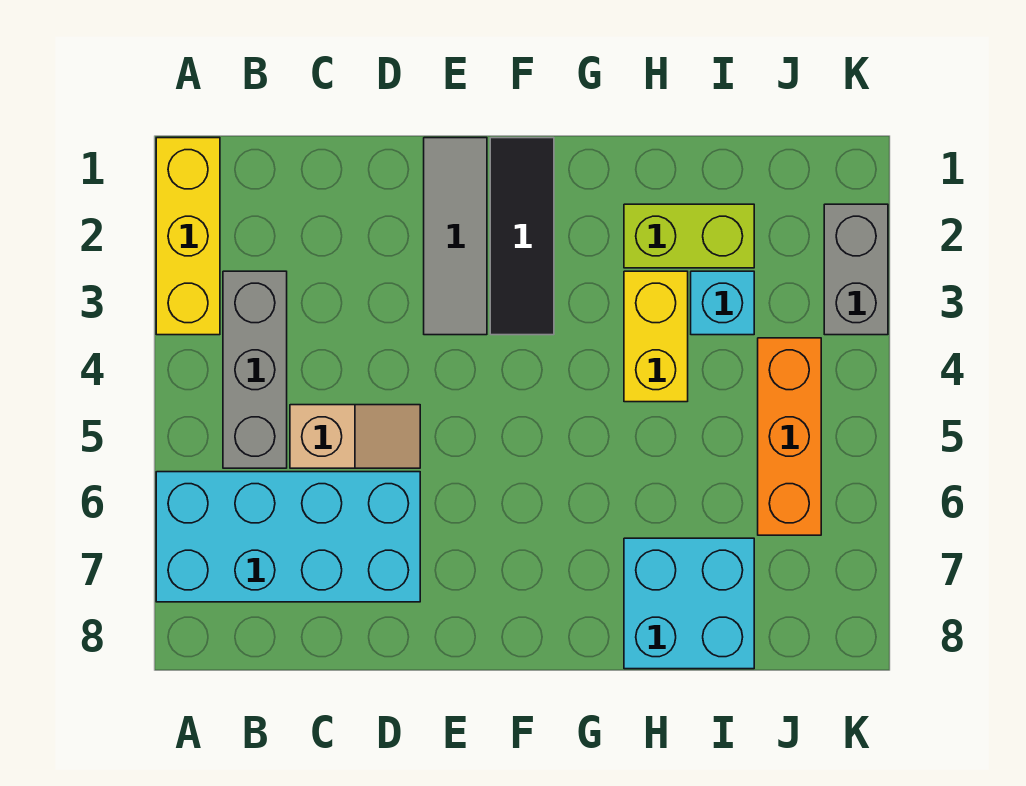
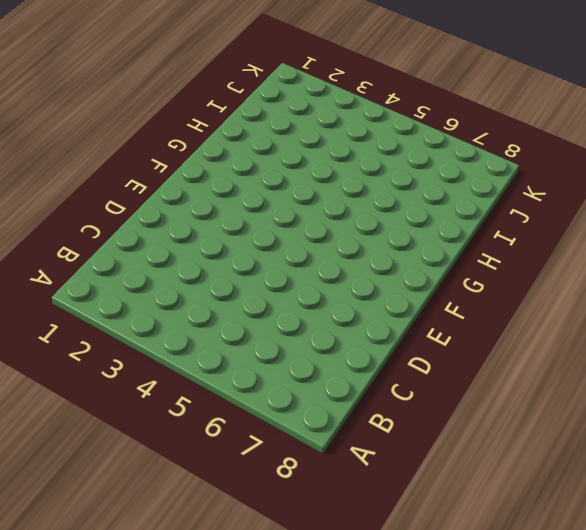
none -> yellow 1x3 brick [156,138,220,335]
none -> cyan 2x4 brick [156,472,420,602]
none -> grey 1x3 brick [223,271,287,468]

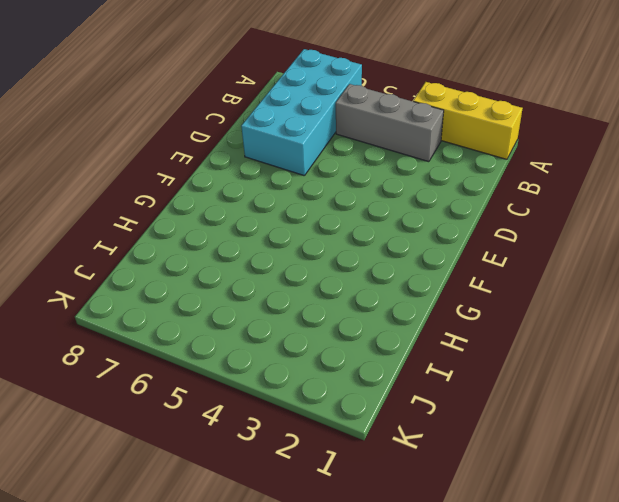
none -> tan 1x2 slope [290,405,420,468]
none -> grey 1x3 tile [424,138,487,335]
none -> black 1x3 tile [490,138,554,335]

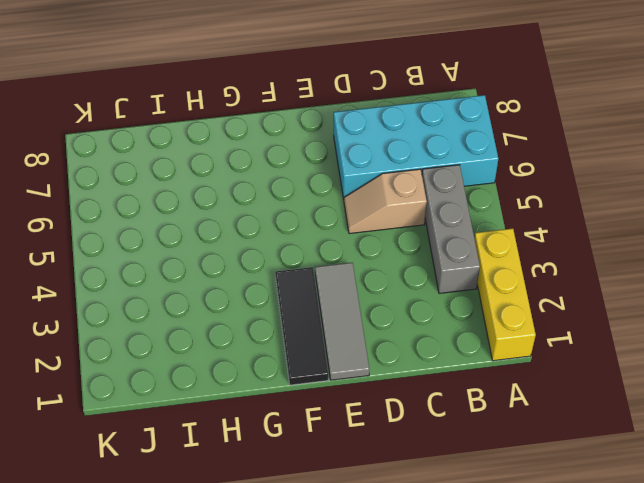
none -> lime 1x2 brick [624,204,754,268]
none -> yellow 1x2 brick [624,271,688,402]
none -> cyan 2x2 brick [624,538,754,669]

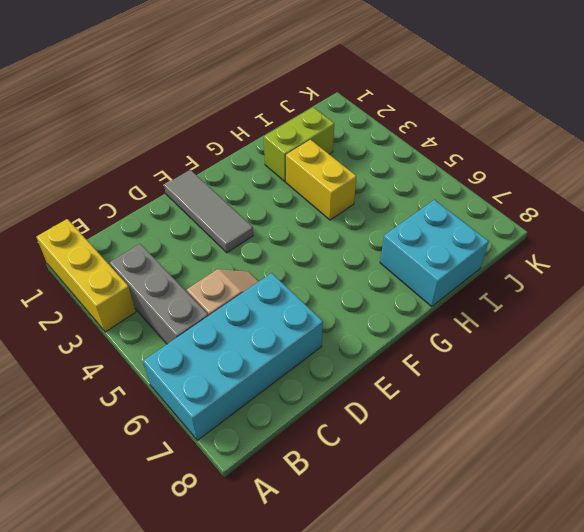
none -> black 1x3 tile [490,138,554,335]
none -> cyan 1x1 brick [691,271,754,335]
none -> orange 1x3 brick [758,338,821,535]

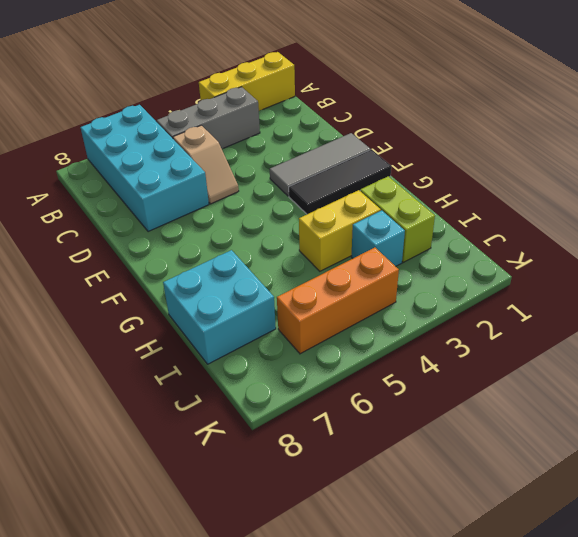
none -> grey 1x2 brick [824,204,888,335]

